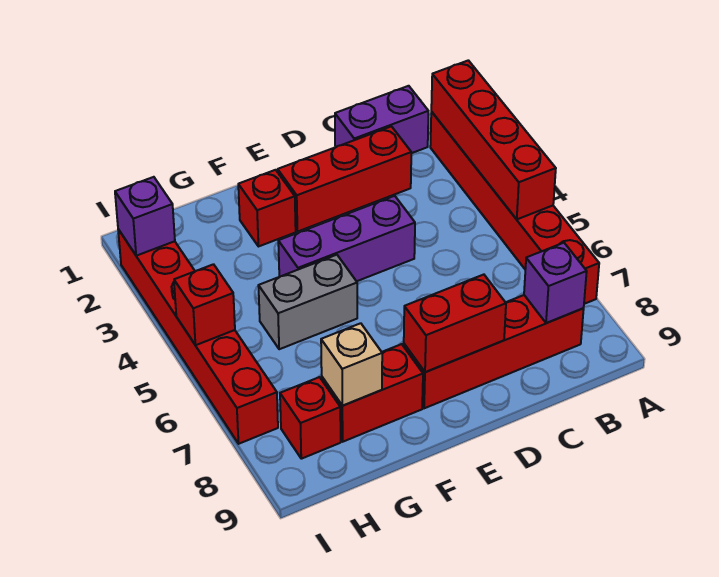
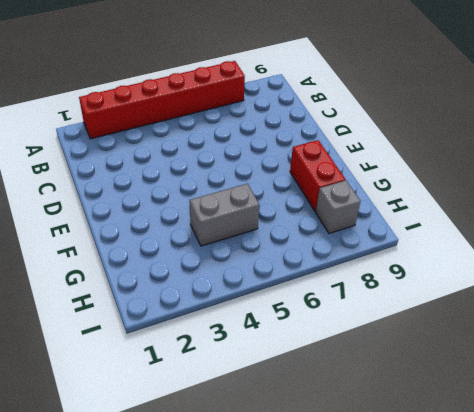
grey 1x2 brick [189,184,259,246] -> grey 1x2 brick turned to [258,255,357,349]
grey 1x1 brick [316,180,361,233] -> red 1x1 brick [280,377,341,459]
none -> purple 1x2 brick [335,86,428,153]
none -> red 1x4 brick [404,295,584,408]
none -> red 1x3 brick [278,126,411,232]

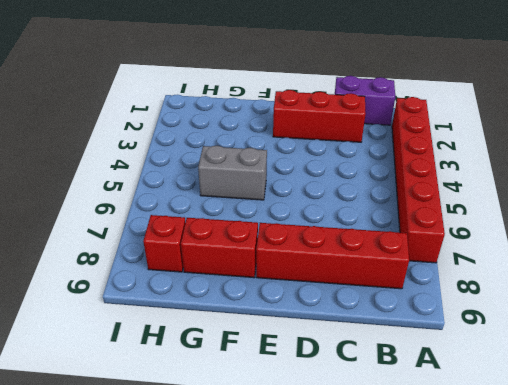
none -> purple 1x3 brick [278,196,415,281]
none -> red 1x1 brick [238,170,296,247]
none -> red 1x6 brick [118,229,278,444]

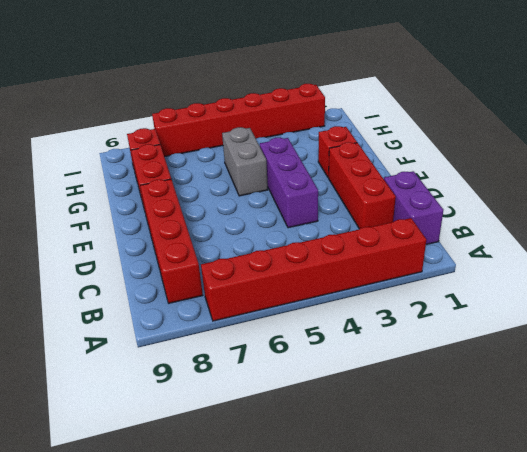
none -> red 1x4 brick [431,60,556,219]
none -> purple 1x1 brick [524,243,587,323]
none -> red 1x2 brick [404,275,506,372]

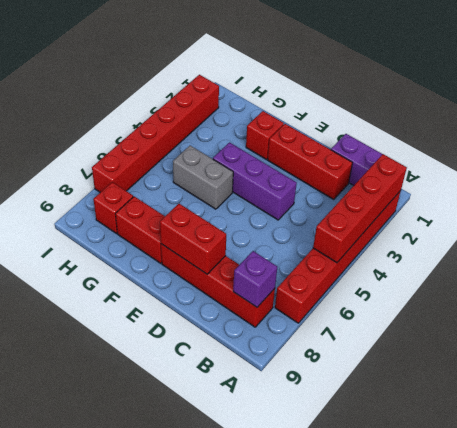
none -> tan 1x1 brick [321,323,382,406]
none -> purple 1x1 brick [115,177,175,256]
none -> red 1x1 brick [174,264,235,345]

